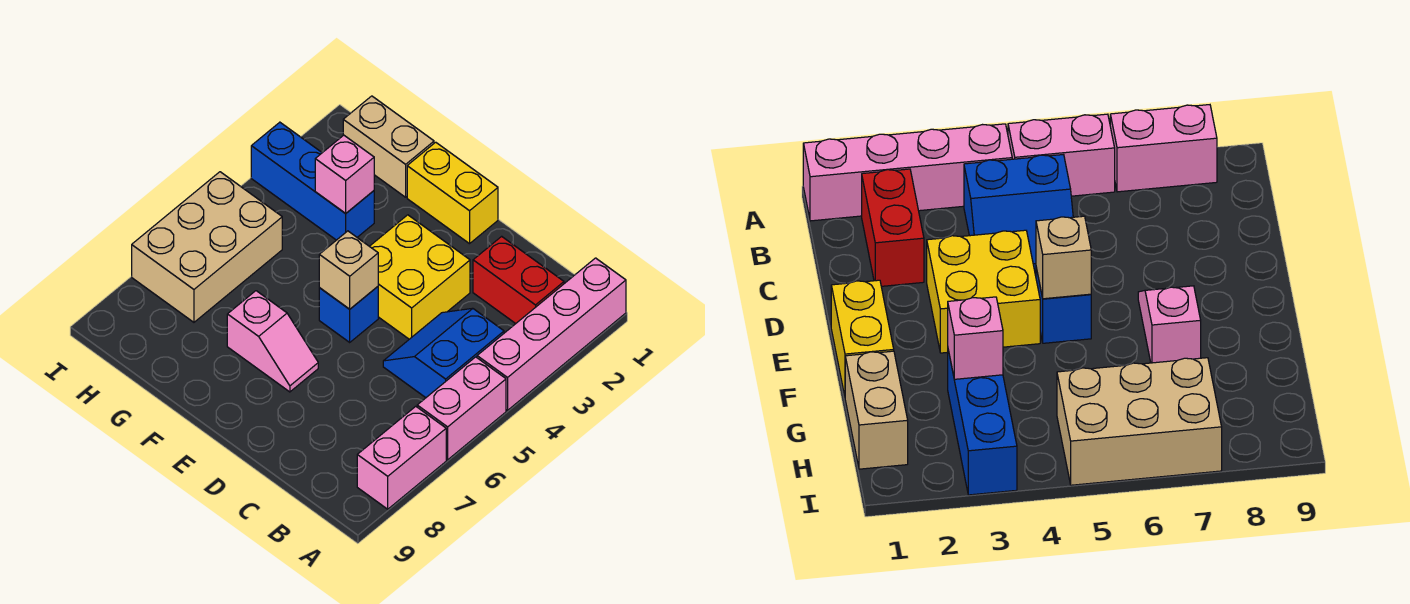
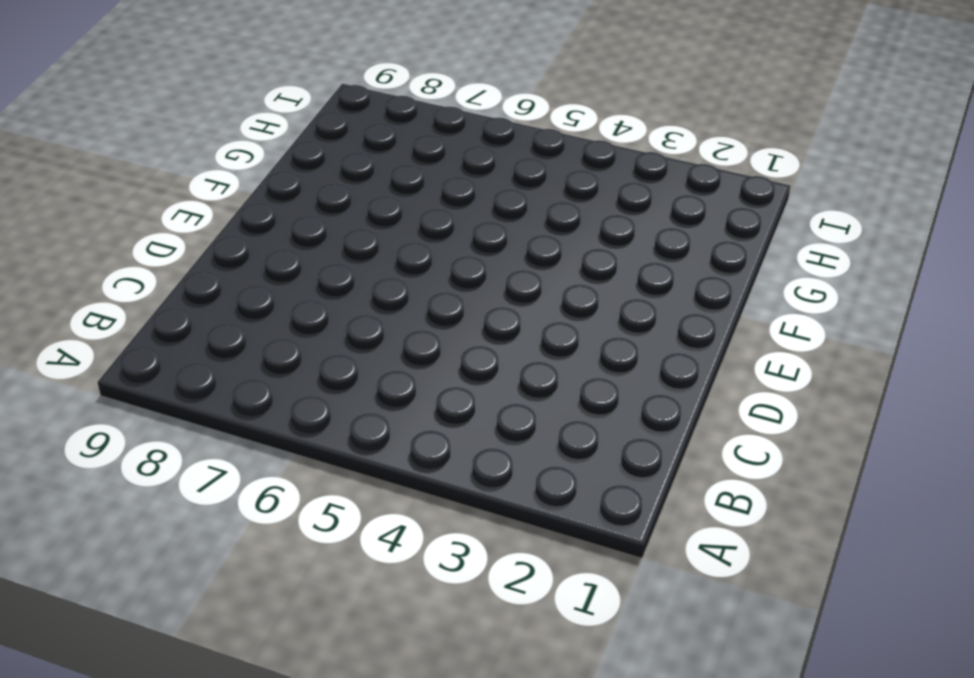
none -> pink 1x4 brick [477,258,626,410]
none -> pink 1x2 brick [417,357,506,460]
none -> pink 1x2 brick [357,406,446,509]

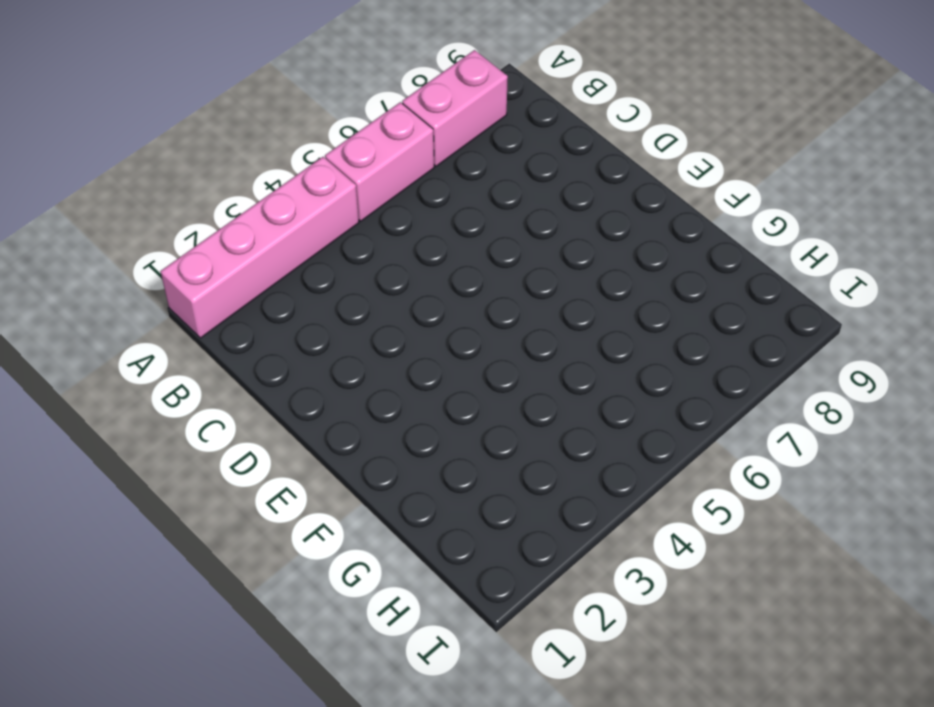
none -> red 1x2 brick [473,236,564,324]
none -> blue 2x2 slope [383,308,504,398]
none -> yellow 2x2 brick [370,215,470,339]

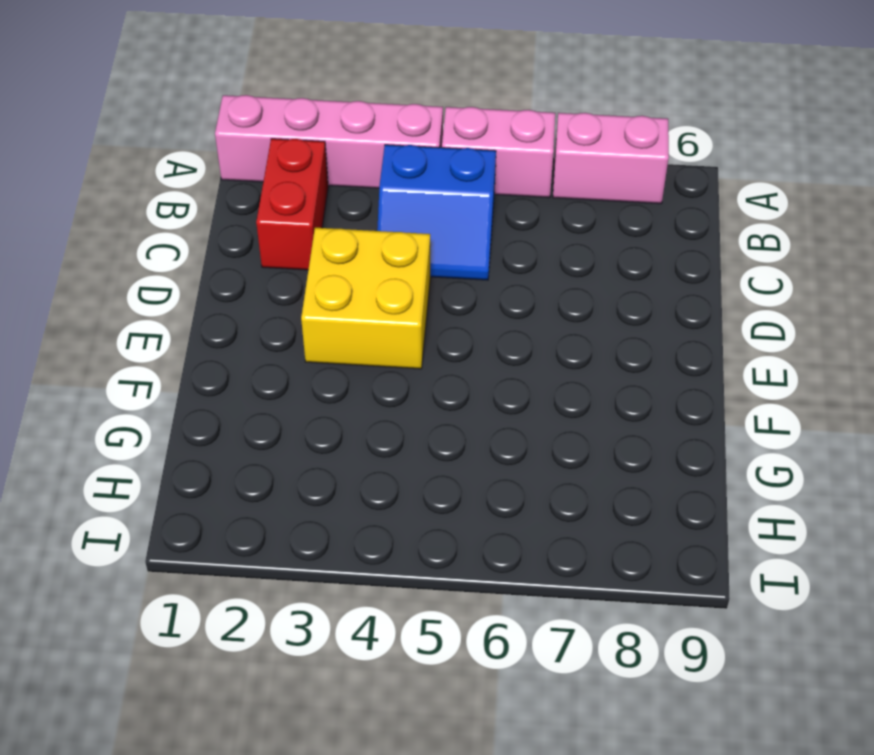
none -> yellow 1x2 brick [407,142,498,244]
none -> blue 1x1 brick [319,287,378,342]
none -> pink 1x2 slope [227,291,318,392]

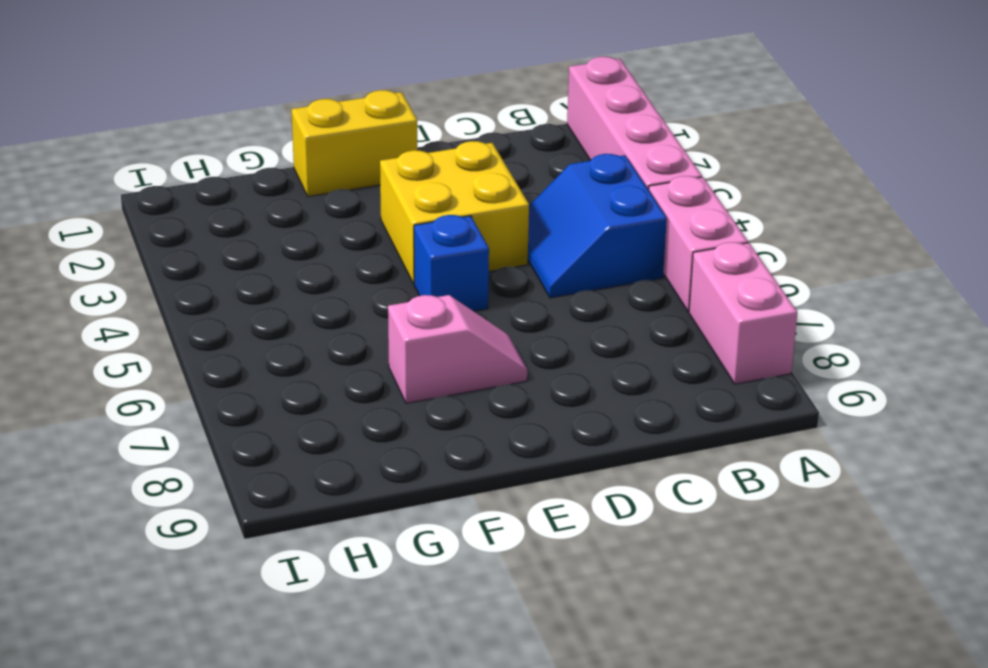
none -> red 1x2 brick [473,236,564,324]
none -> tan 1x2 brick [343,96,434,197]
none -> blue 1x3 brick [251,122,374,240]

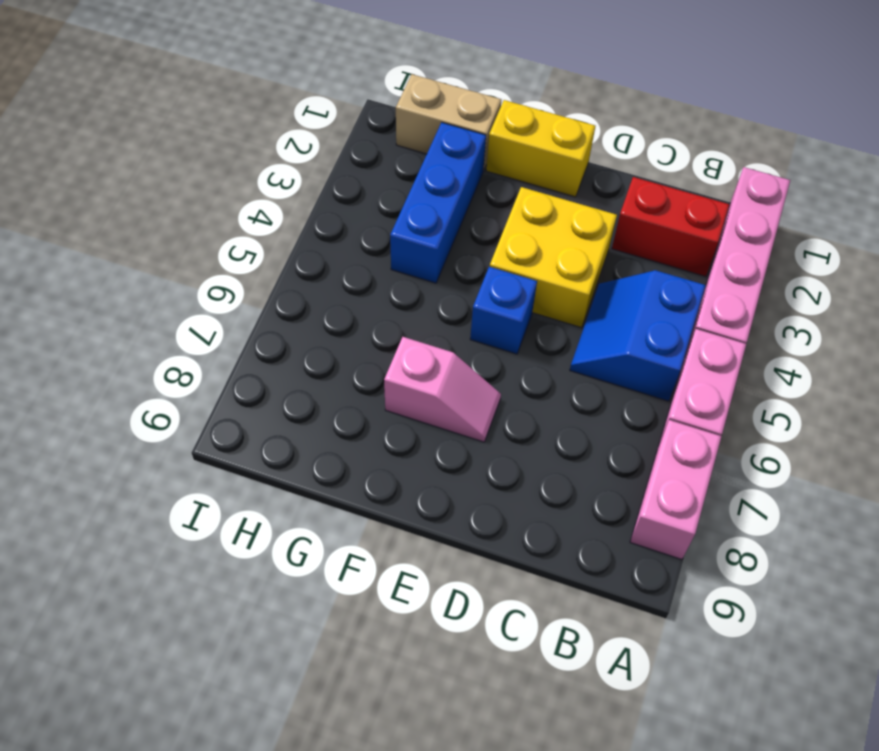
blue 1x3 brick [390,122,486,283] -> blue 1x3 brick turned to [251,122,374,240]
none -> tan 2x3 brick [132,172,282,322]
none -> tan 1x1 brick [319,231,378,309]
none -> pink 1x1 brick [315,135,374,213]

